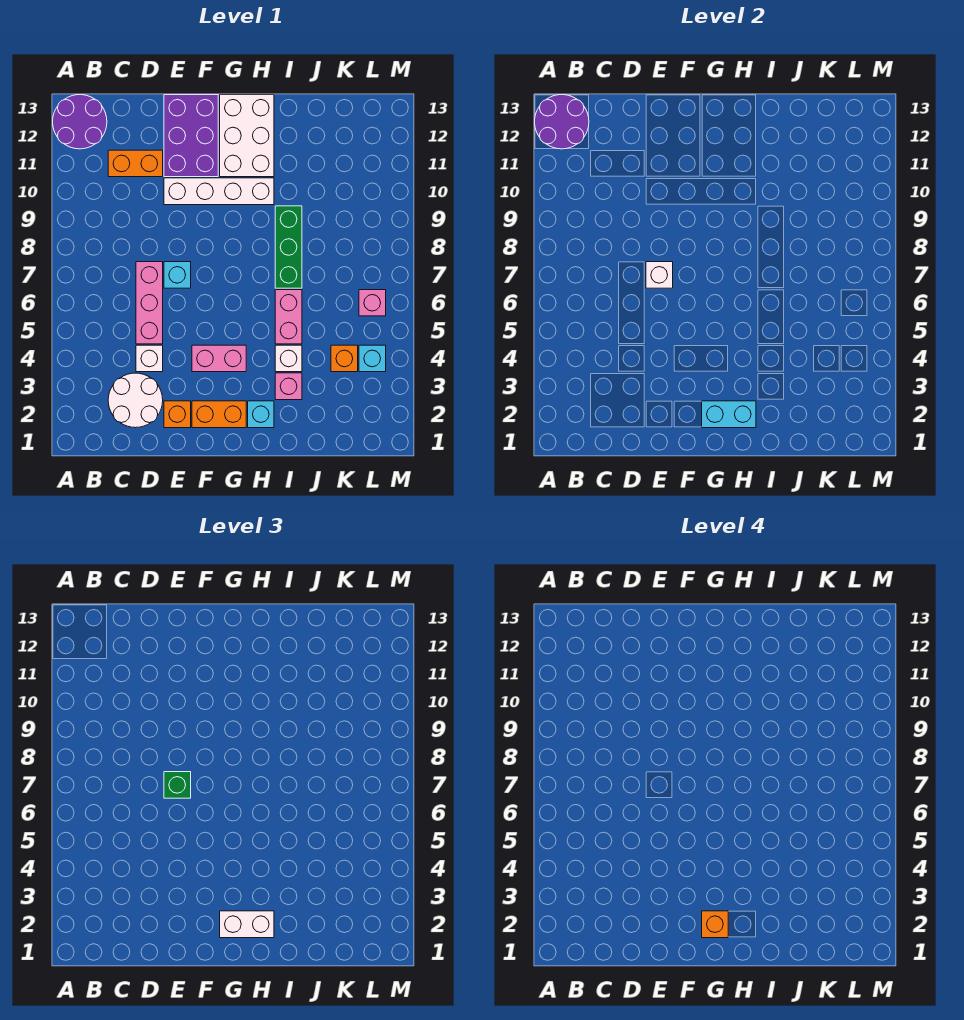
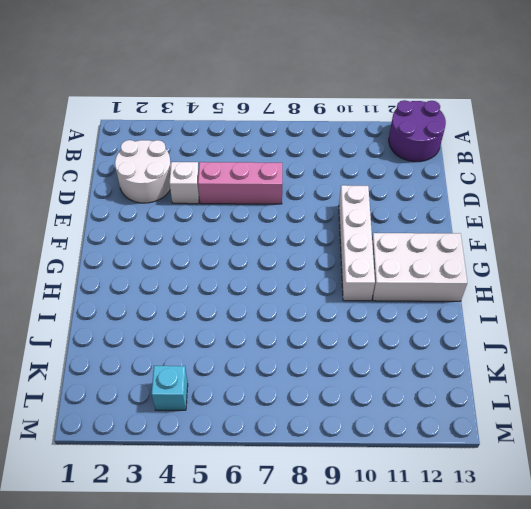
none -> orange 1x2 brick [108,150,163,177]
none -> orange 1x1 brick [164,401,191,428]
none -> cyan 1x1 brick [164,262,191,288]

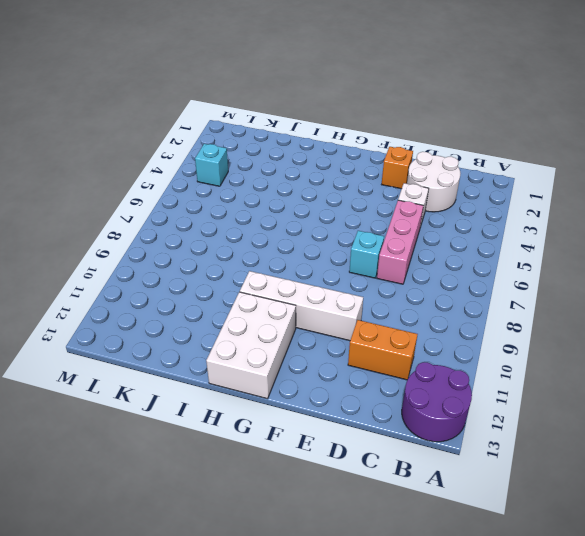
none -> purple 2x3 brick [164,95,218,177]
none -> orange 1x2 brick [192,401,246,428]
none -> pink 1x2 brick [192,345,246,372]

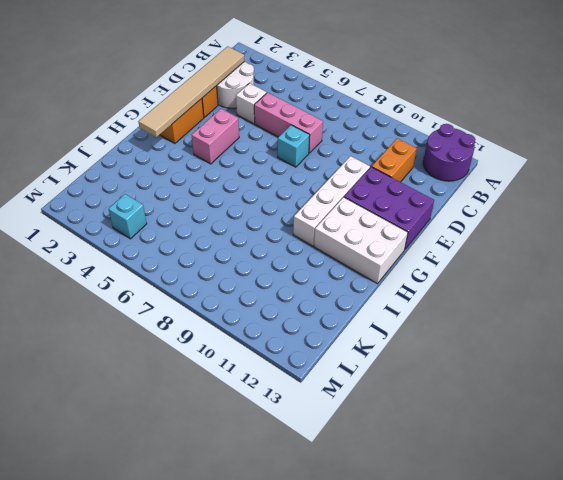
tan 1x6 tile [138,46,245,137] -> cyan 1x2 brick [702,401,756,428]
none -> cyan 1x1 brick [248,401,274,428]
none -> pink 1x1 brick [275,373,302,400]
none -> white 1x1 brick [275,345,302,372]

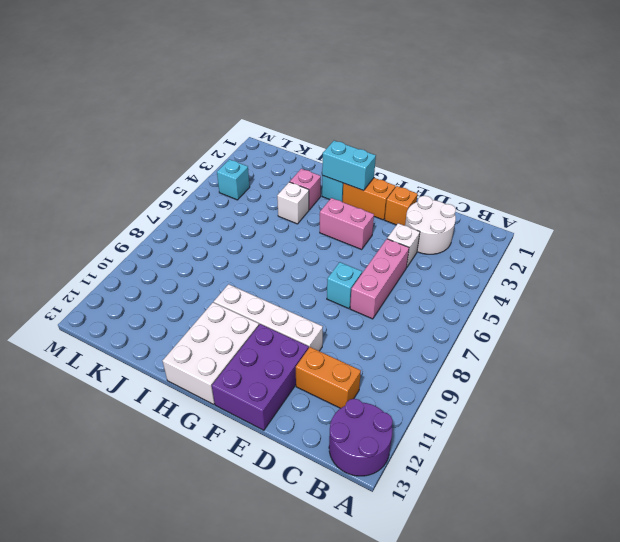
none -> pink 1x2 brick [275,290,302,344]
none -> green 1x3 brick [275,206,302,288]
none -> orange 1x1 brick [331,345,358,372]

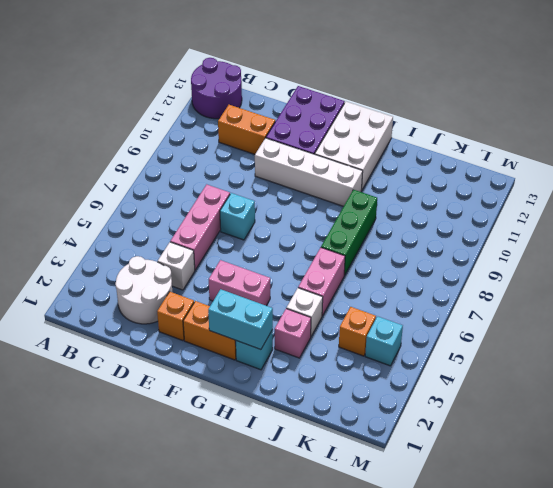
none -> pink 1x1 brick [359,290,386,316]
none -> purple 2x2 round brick [535,95,589,149]
none -> white 1x1 brick [646,262,673,288]

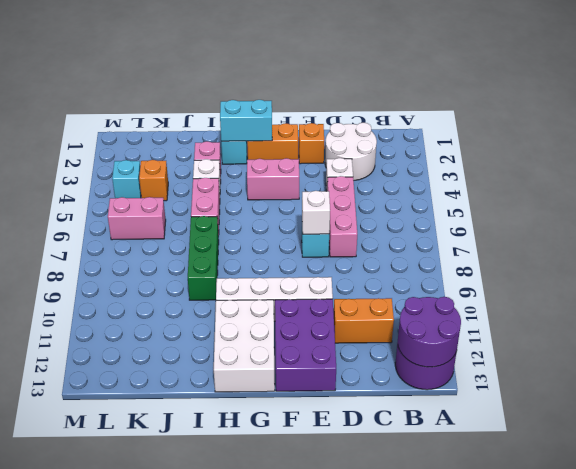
pink 1x2 brick [108,197,166,240] -> pink 1x1 brick [359,290,386,316]
none -> green 1x1 brick [164,772,191,798]
none -> white 1x2 brick [220,911,274,938]
none -> orange 1x1 brick [702,911,728,938]

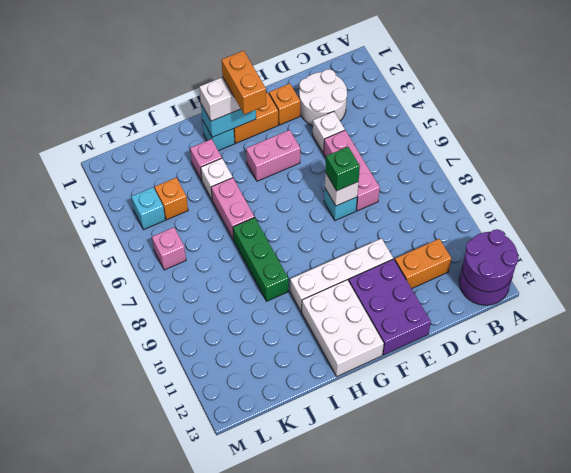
orange 1x2 brick [222,51,266,114] -> orange 1x1 brick [702,911,728,938]

